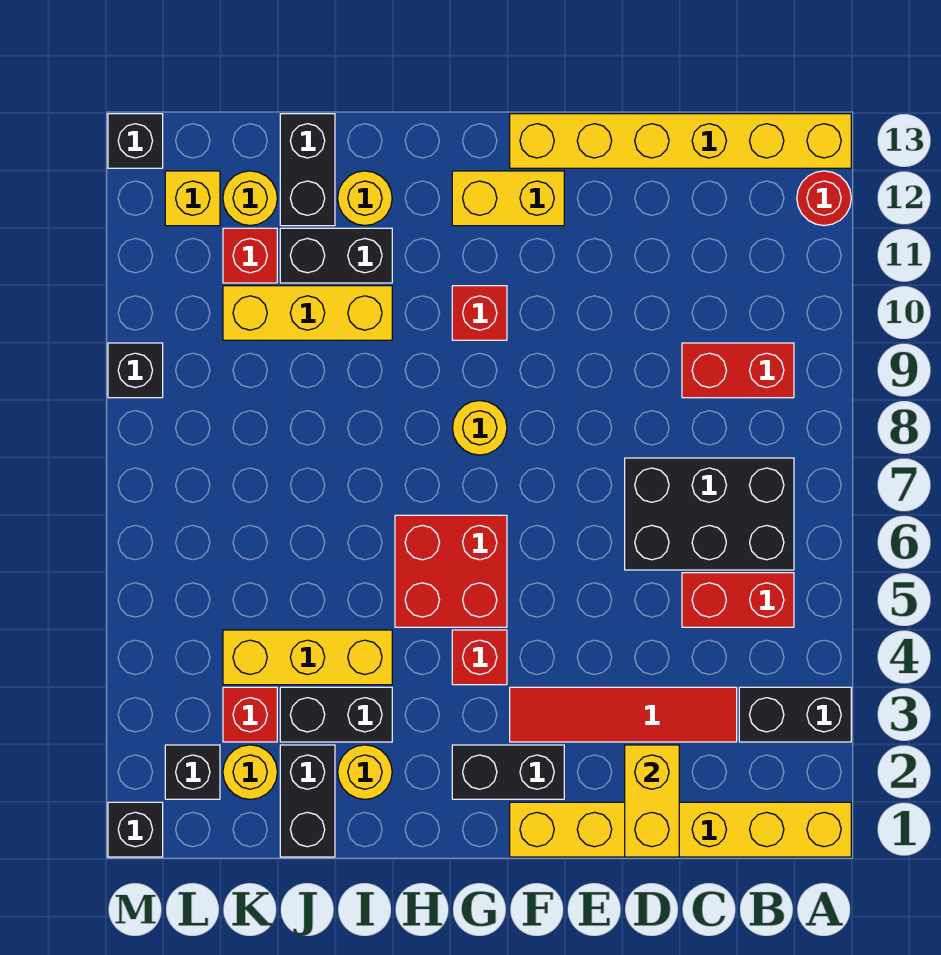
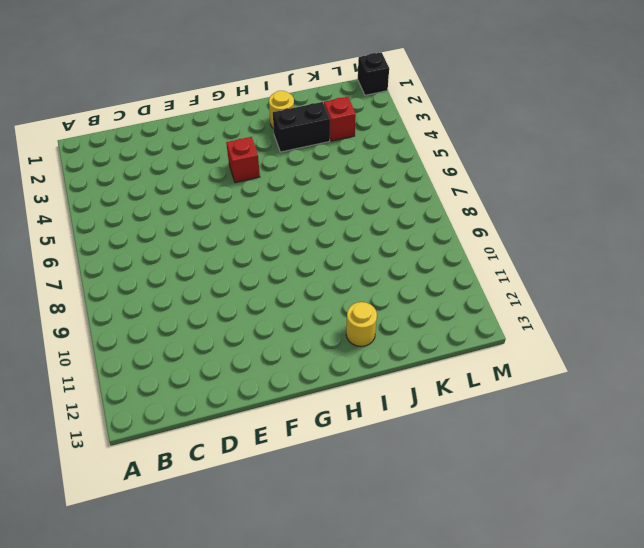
none -> yellow 1x6 brick [510,802,851,857]
none -> black 1x2 brick [739,687,851,742]
none -> red 1x1 round brick [797,171,851,226]
none -> yellow 1x6 brick [510,114,851,168]

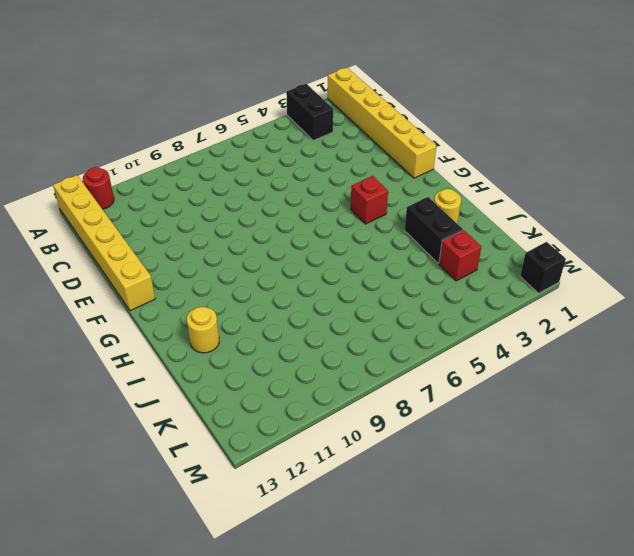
none -> red 1x2 brick [682,573,794,627]
none -> black 2x3 brick [625,458,794,570]
none -> red 1x2 brick [682,343,794,398]
none -> red 1x4 tile [510,687,737,742]

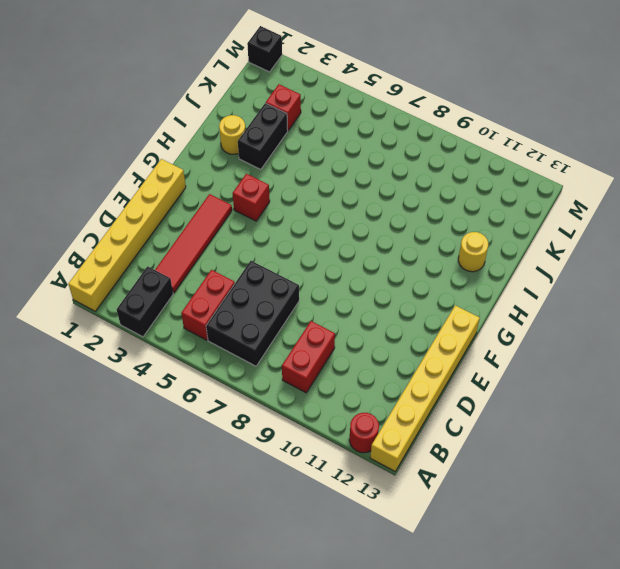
none -> black 1x2 brick [452,745,564,799]
none -> yellow 1x2 brick [452,171,564,226]
none -> red 2x2 brick [395,515,507,627]
none -> yellow 1x1 round brick [452,401,507,455]

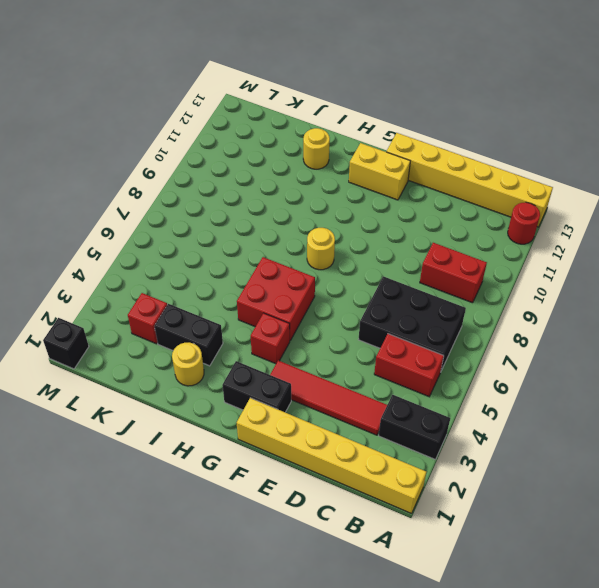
none -> red 1x1 brick [452,286,507,340]
none -> yellow 1x3 brick [223,630,392,685]
none -> yellow 1x3 brick [223,286,392,340]
none -> black 1x2 brick [280,228,392,283]

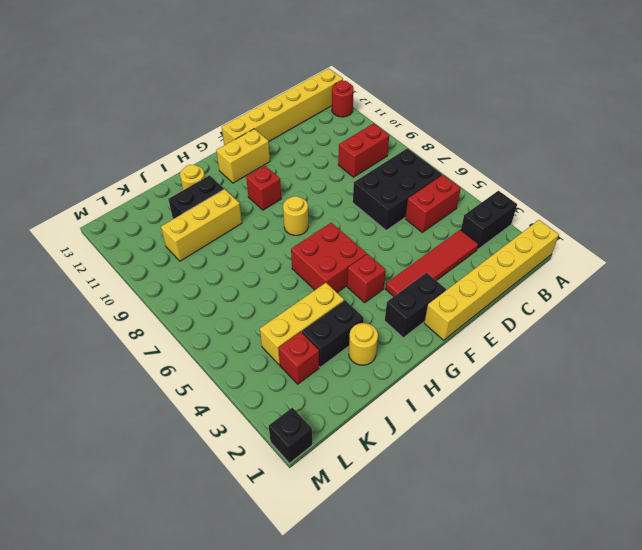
none -> black 1x2 brick [280,745,335,857]
none -> black 1x2 brick [280,114,335,226]
none -> yellow 1x1 round brick [223,745,277,799]
none -> red 1x1 brick [223,228,277,283]

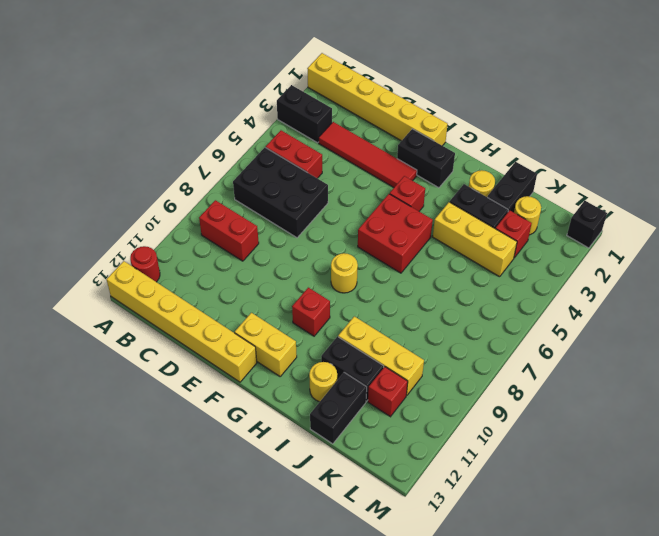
none -> yellow 1x1 round brick [223,171,277,226]
none -> black 1x1 brick [165,745,220,799]
none -> yellow 1x1 brick [165,171,220,226]
none -> black 1x1 brick [108,343,163,398]

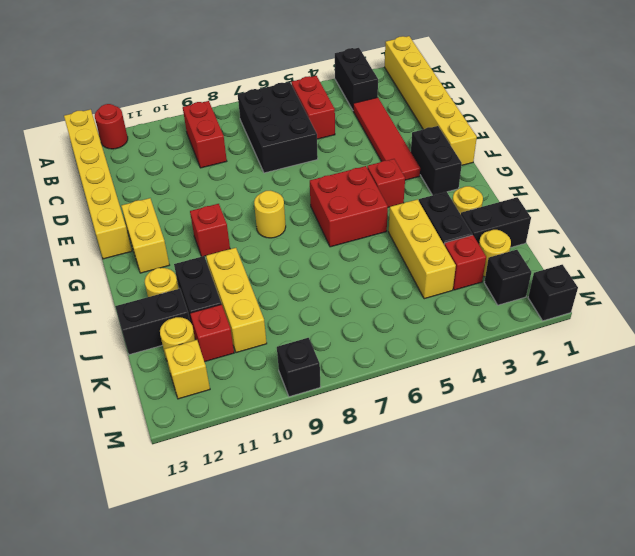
none -> black 1x1 brick [108,114,163,168]
none -> yellow 1x2 brick [625,745,679,857]

